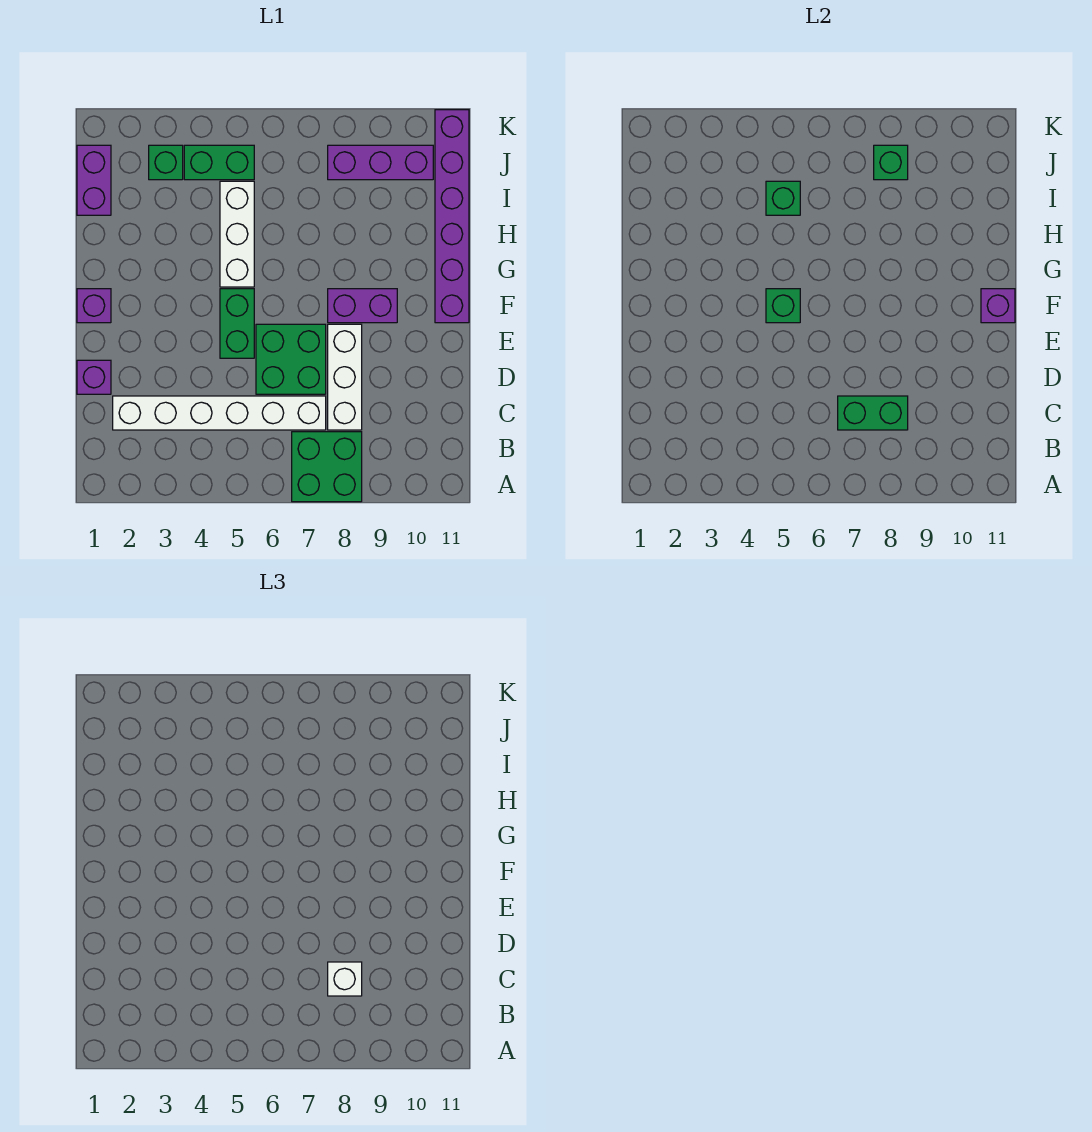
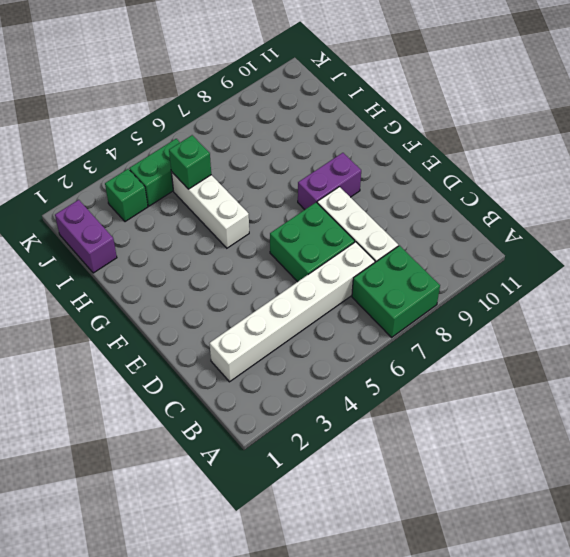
none -> purple 1x1 brick [77,360,111,394]
none -> green 1x2 brick [220,289,254,358]
none -> purple 1x1 brick [77,289,111,323]

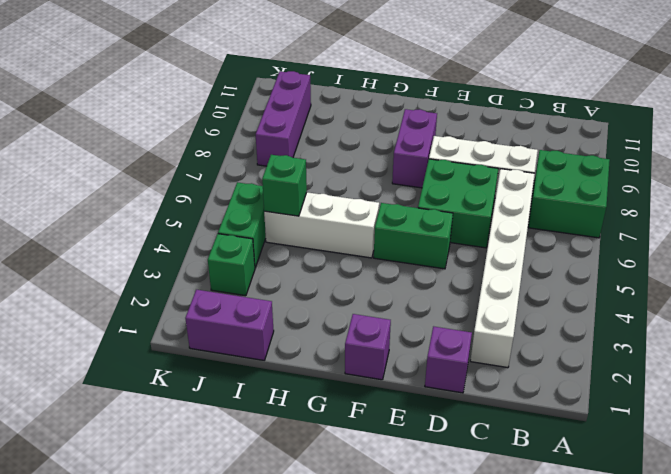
none -> purple 1x6 brick [435,110,469,323]
none -> green 1x2 brick [838,396,908,430]
none -> green 1x1 brick [766,289,800,323]

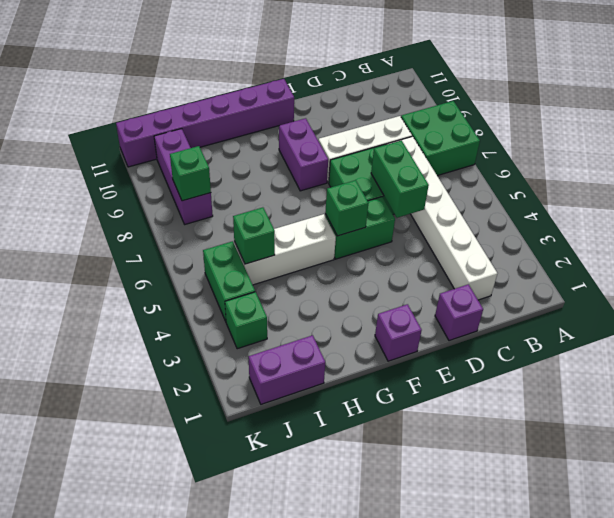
green 1x2 brick [371,140,429,218] -> green 1x2 brick moved to [838,396,908,430]
none -> purple 1x1 brick [981,289,1015,323]
none -> white 1x1 brick [328,962,362,996]

